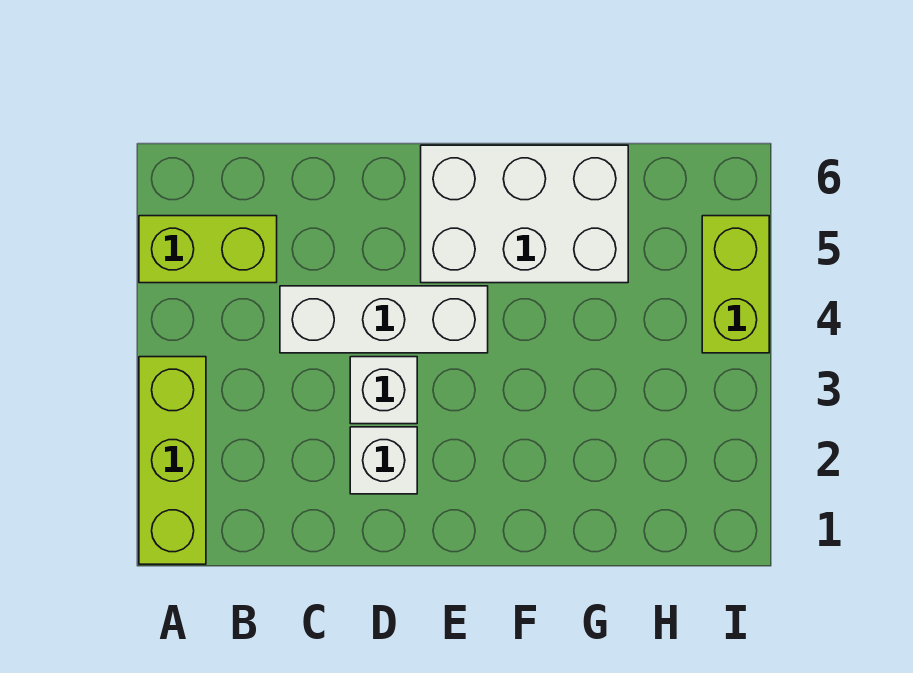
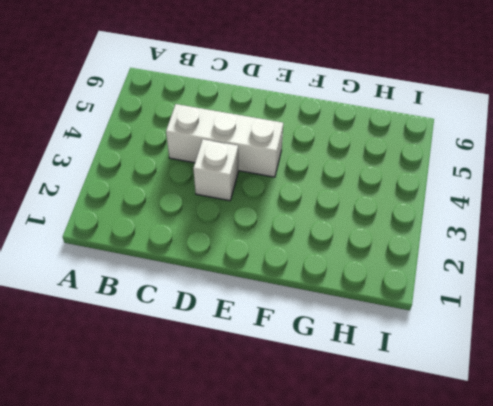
none -> lime 1x3 brick [139,357,206,564]
none -> lime 1x2 brick [139,216,277,283]

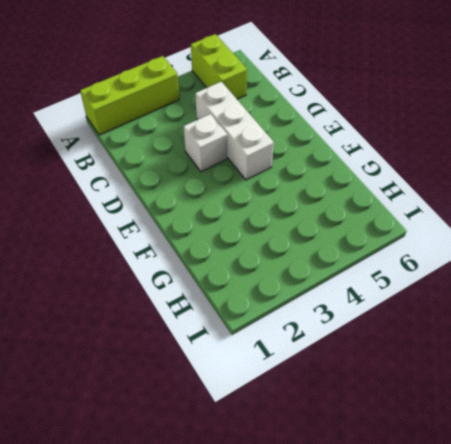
none -> white 1x1 brick [350,427,417,494]
none -> white 2x3 brick [421,145,628,283]

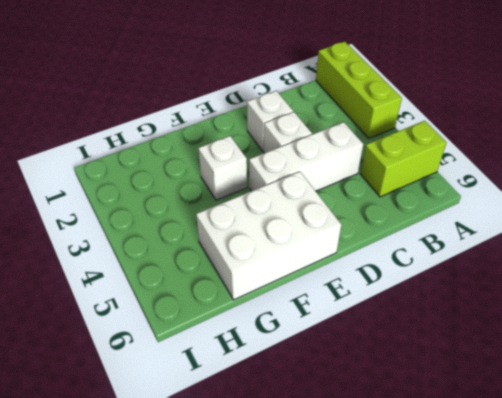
white 1x1 brick [198,136,247,200] -> none
none -> lime 1x2 brick [702,216,769,353]

